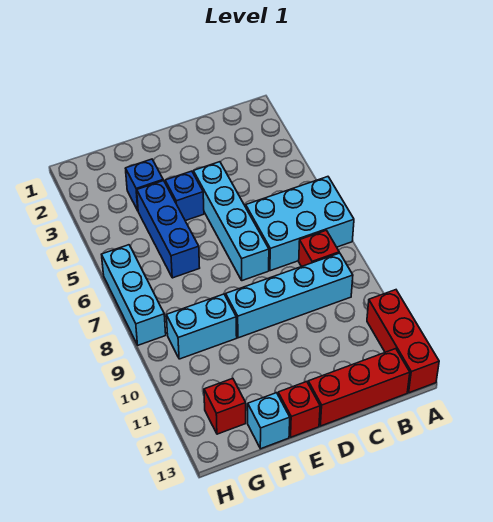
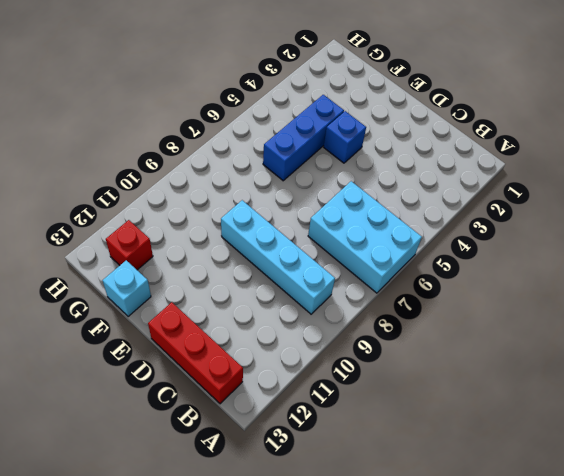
none -> red 1x3 brick [367,290,439,393]
none -> red 1x1 brick [299,230,339,267]
none -> cyan 1x4 brick [193,162,269,281]

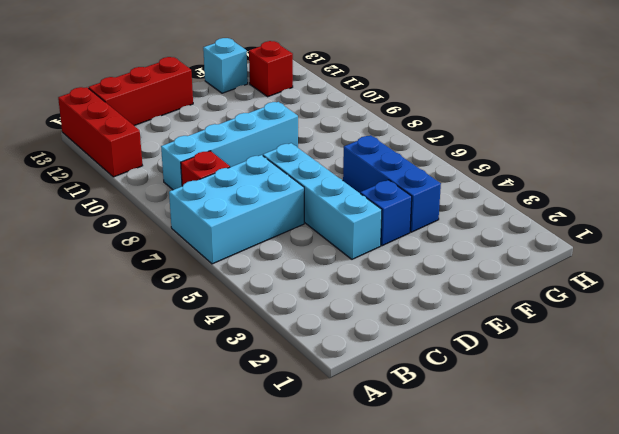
none -> red 1x1 brick [278,382,320,437]
none -> blue 1x1 brick [126,159,163,210]
none -> cyan 1x2 brick [166,294,237,359]

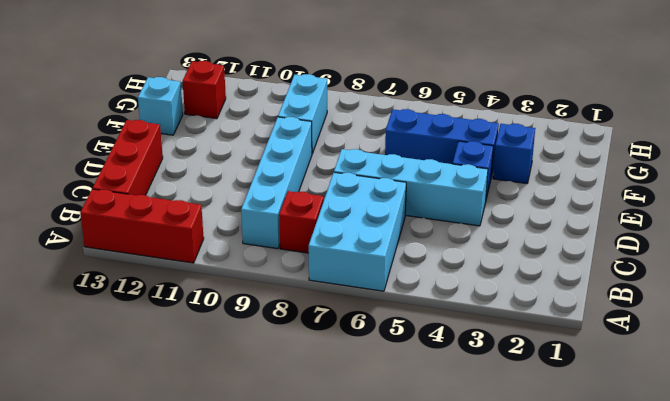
none -> red 1x1 brick [278,382,320,437]
none -> cyan 1x3 brick [101,245,166,345]

